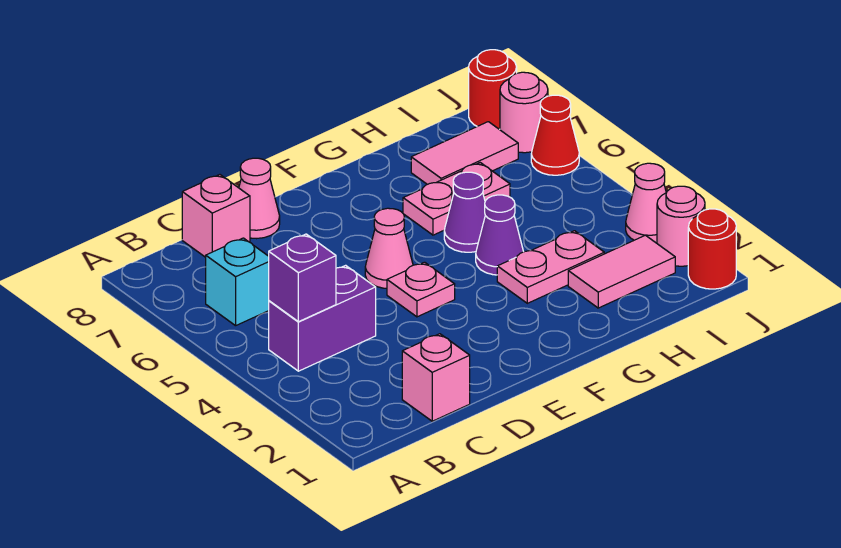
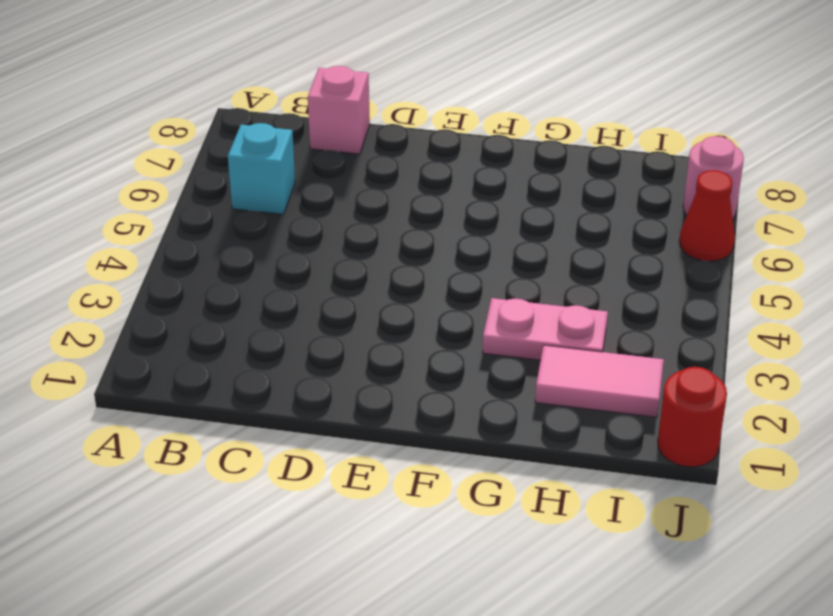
none -> purple 1x2 brick [269,265,376,371]
none -> pink 1x1 brick [402,334,470,421]
none -> pink 1x1 cone [239,158,280,239]

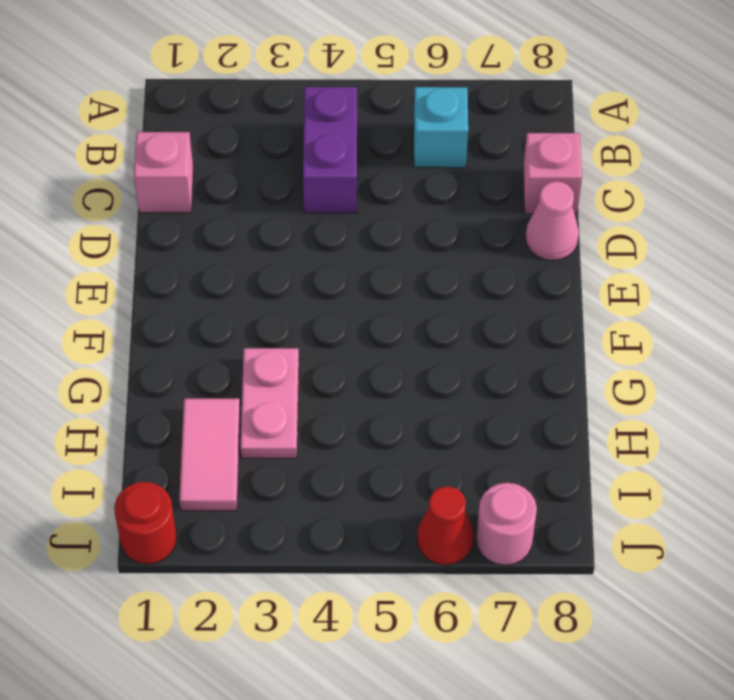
none -> pink 1x1 plate [387,262,455,317]
none -> pink 1x1 cone [365,208,413,288]
none -> purple 1x1 cone [476,195,523,275]

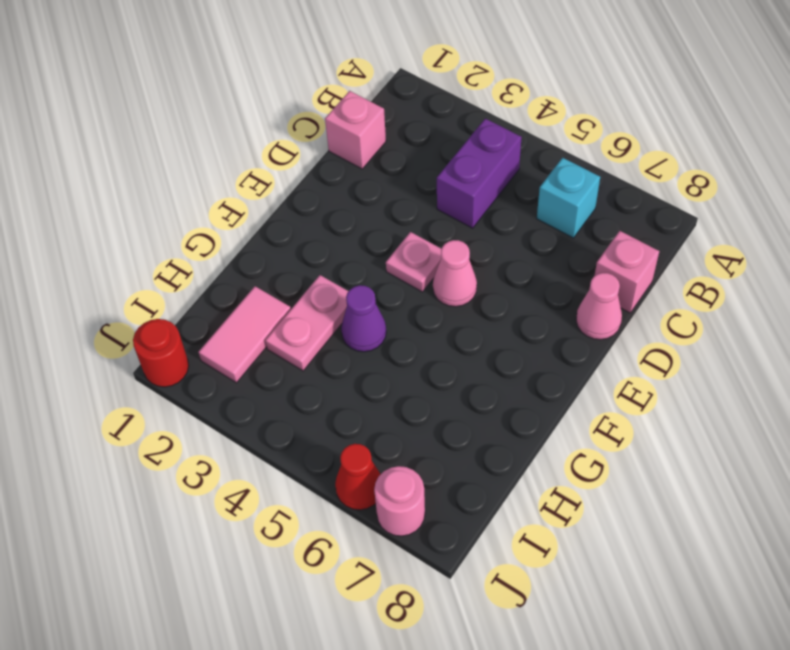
none -> purple 1x1 cone [444,172,485,252]
none -> pink 1x2 plate [403,163,510,235]
none -> pink 1x2 tile [411,122,518,184]

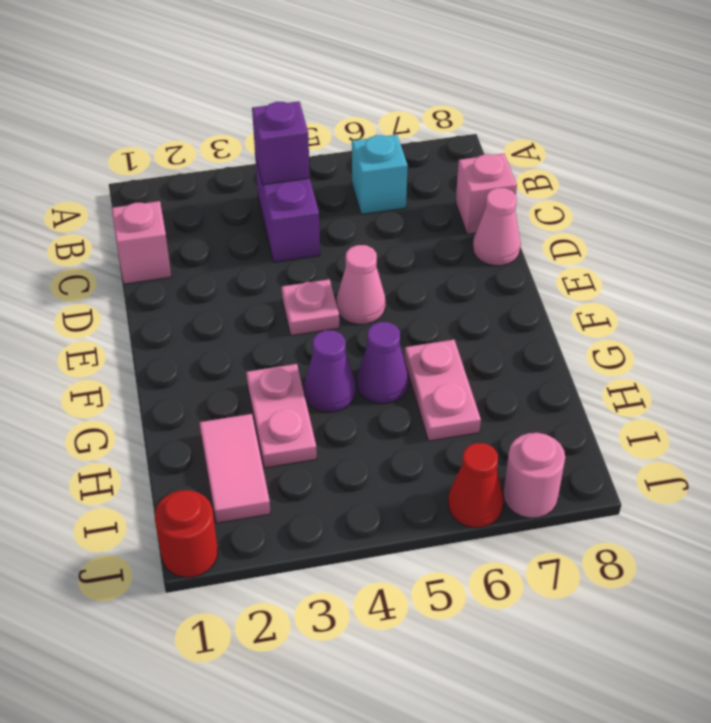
none -> pink 1x2 tile [411,122,518,184]
none -> pink 1x1 round brick [657,186,705,266]
none -> pink 1x1 cone [626,163,666,243]

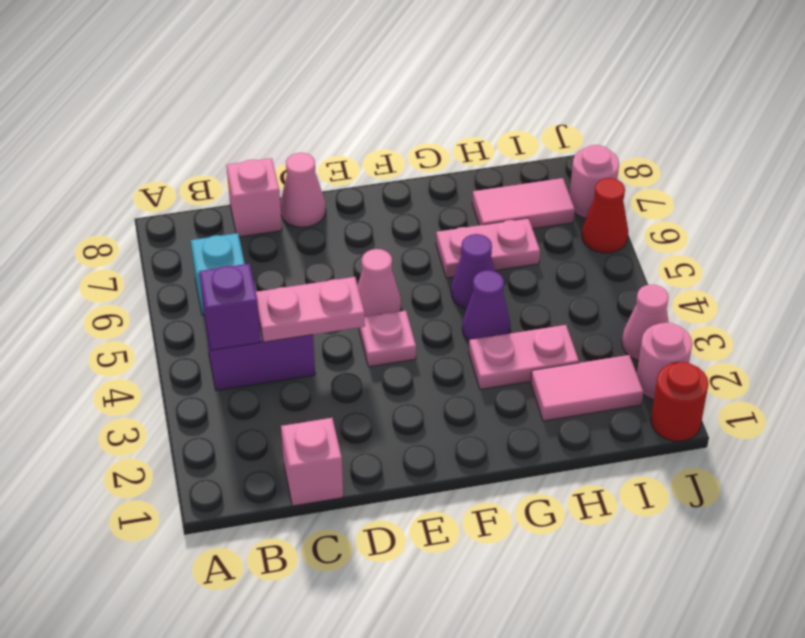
pink 1x2 plate [256,277,365,342] -> none
none -> red 1x1 round brick [469,50,517,129]

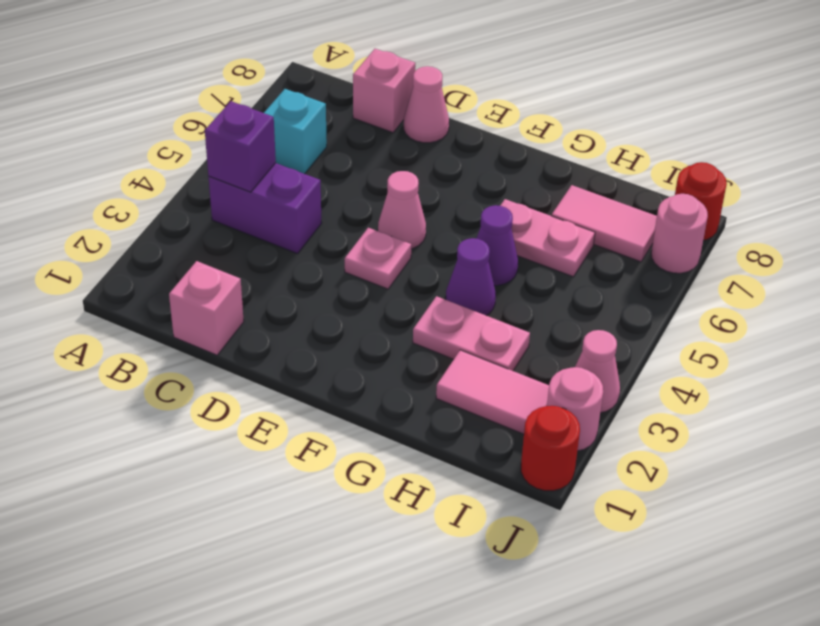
none -> red 1x1 cone [531,95,579,175]

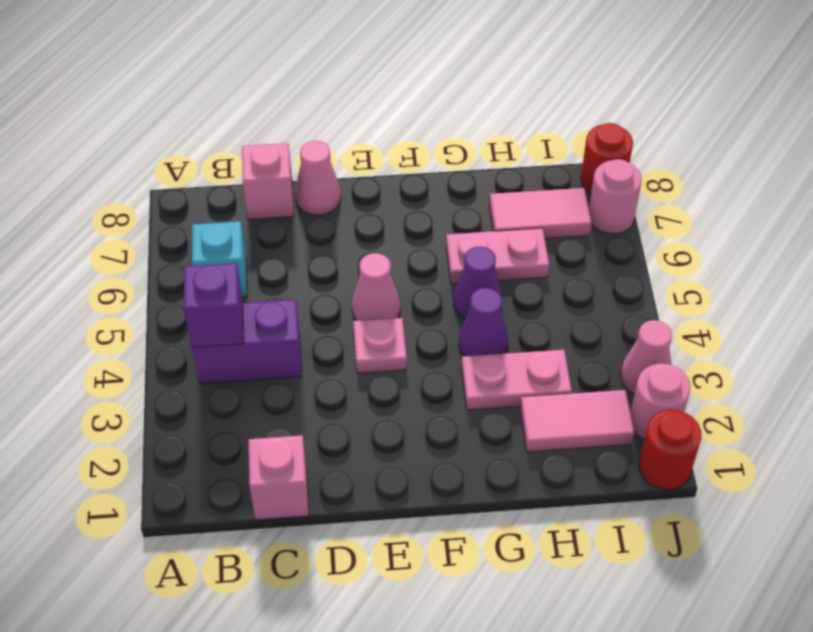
none -> red 1x1 cone [531,95,579,175]

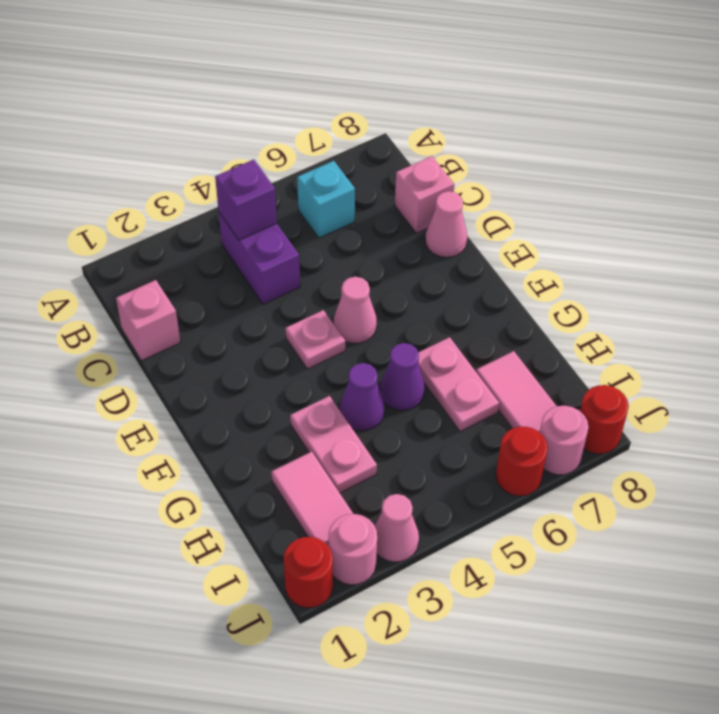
red 1x1 round brick [496,427,548,496] -> red 1x1 cone [531,95,579,175]

